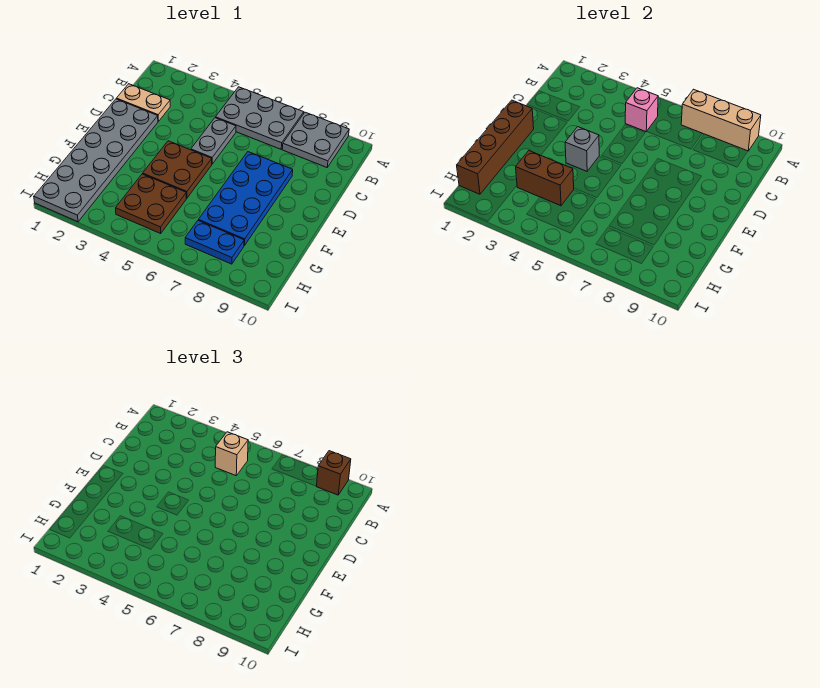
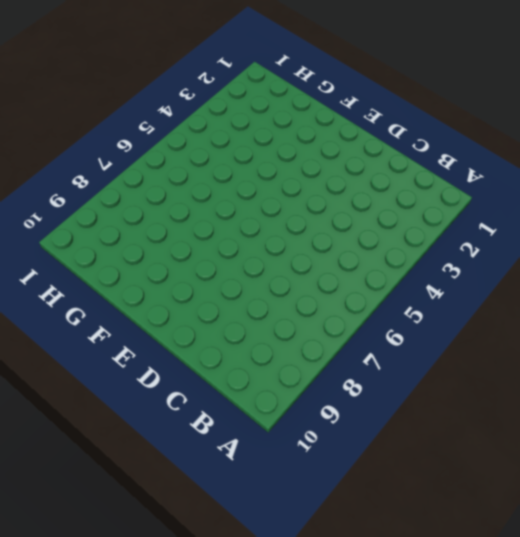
none -> grey 2x3 plate [215,87,304,149]
none -> grey 2x2 plate [282,112,349,167]
none -> tan 1x2 plate [116,84,170,121]

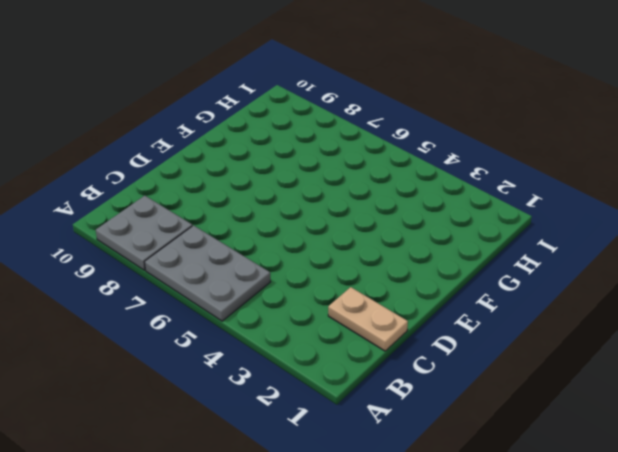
none -> grey 1x2 plate [191,118,236,164]
none -> grey 2x6 plate [34,99,158,222]
none -> blue 2x4 plate [198,152,293,245]

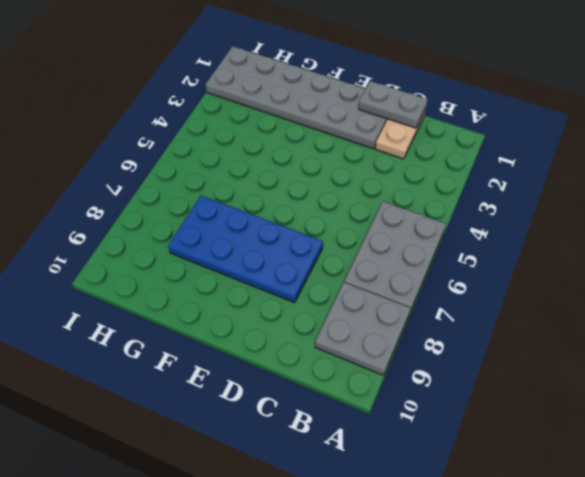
grey 1x2 plate [358,81,428,128] -> grey 1x2 plate moved to [191,118,236,164]
none -> brown 2x2 plate [143,141,212,198]
none -> brown 2x2 plate [116,174,186,233]
none -> blue 1x2 plate [185,221,244,264]

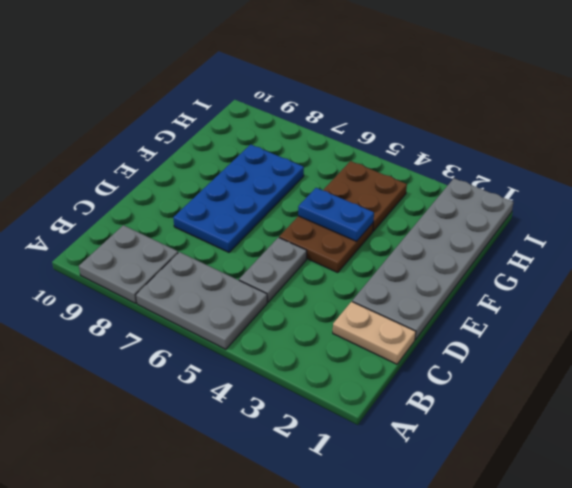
blue 1x2 plate [298,188,374,241] -> blue 1x2 plate moved to [185,221,244,264]
none -> tan 1x3 brick [681,89,761,151]
none -> pink 1x1 brick [625,88,658,132]
none -> brown 1x4 brick [457,100,534,194]

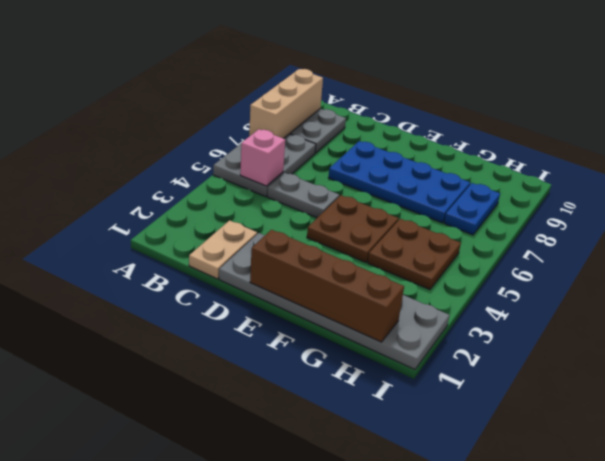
none -> grey 1x1 brick [565,127,599,171]
none -> brown 1x2 brick [516,151,574,206]
none -> brown 1x1 brick [316,451,351,495]

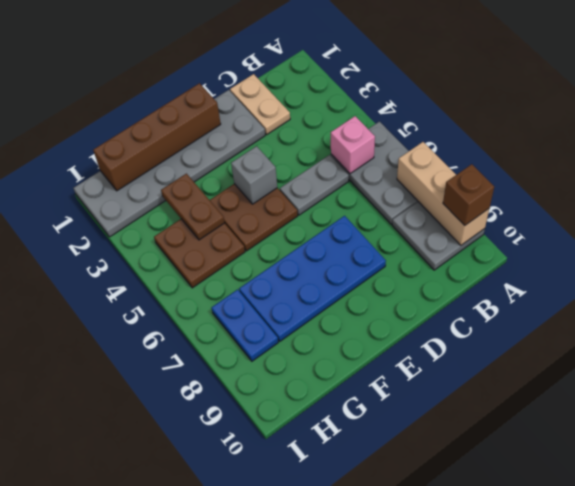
brown 1x2 plate [161,174,225,240] -> brown 1x2 brick [516,151,574,206]
none -> tan 1x1 brick [215,432,248,476]

